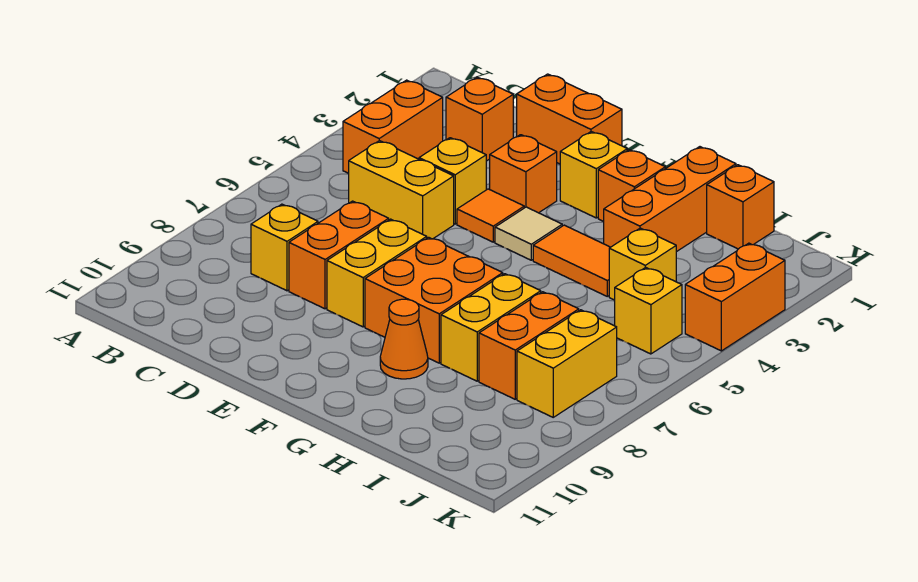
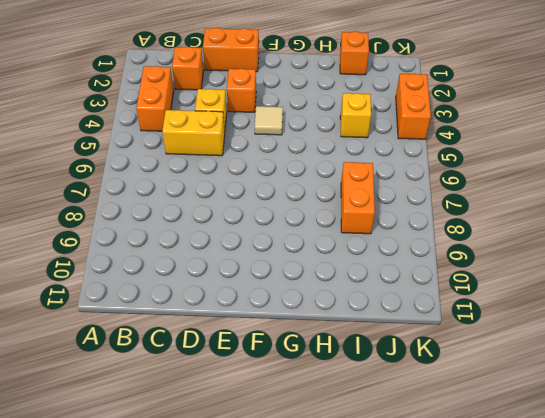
none -> yellow 1x1 brick [251,204,318,291]
none -> orange 1x2 brick [289,201,389,309]
none -> orange 1x1 tile [457,189,524,242]

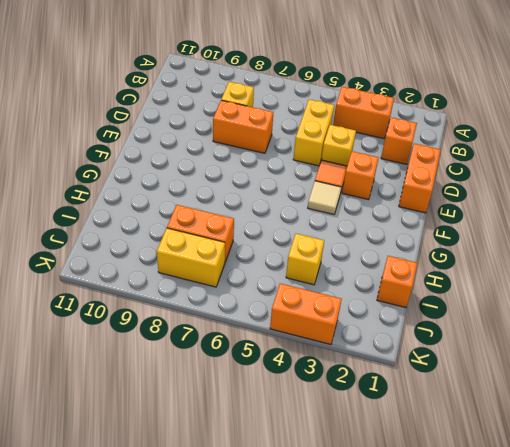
none -> yellow 1x2 brick [327,219,427,327]
none -> yellow 1x1 brick [560,132,627,218]
none -> orange 2x2 brick [365,237,503,363]

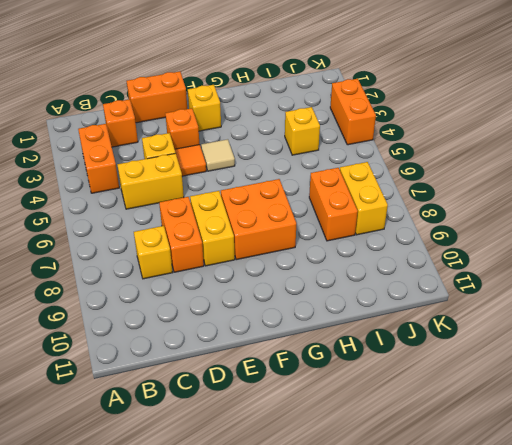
none -> orange 1x1 brick [598,150,665,222]
none -> orange 1x2 tile [533,225,610,296]
none -> orange 1x1 cone [380,299,428,379]

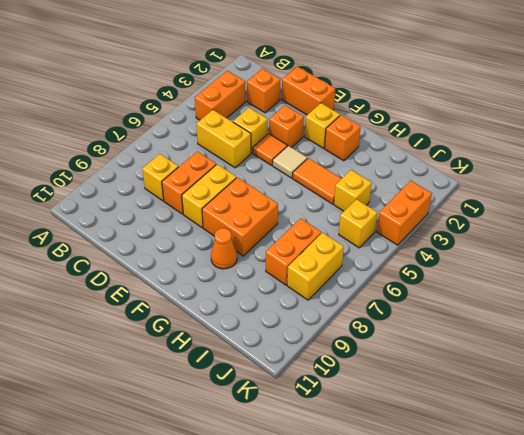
none -> orange 1x3 brick [604,147,736,252]
none -> yellow 1x2 brick [441,274,541,381]
none -> orange 1x1 brick [707,165,774,249]

